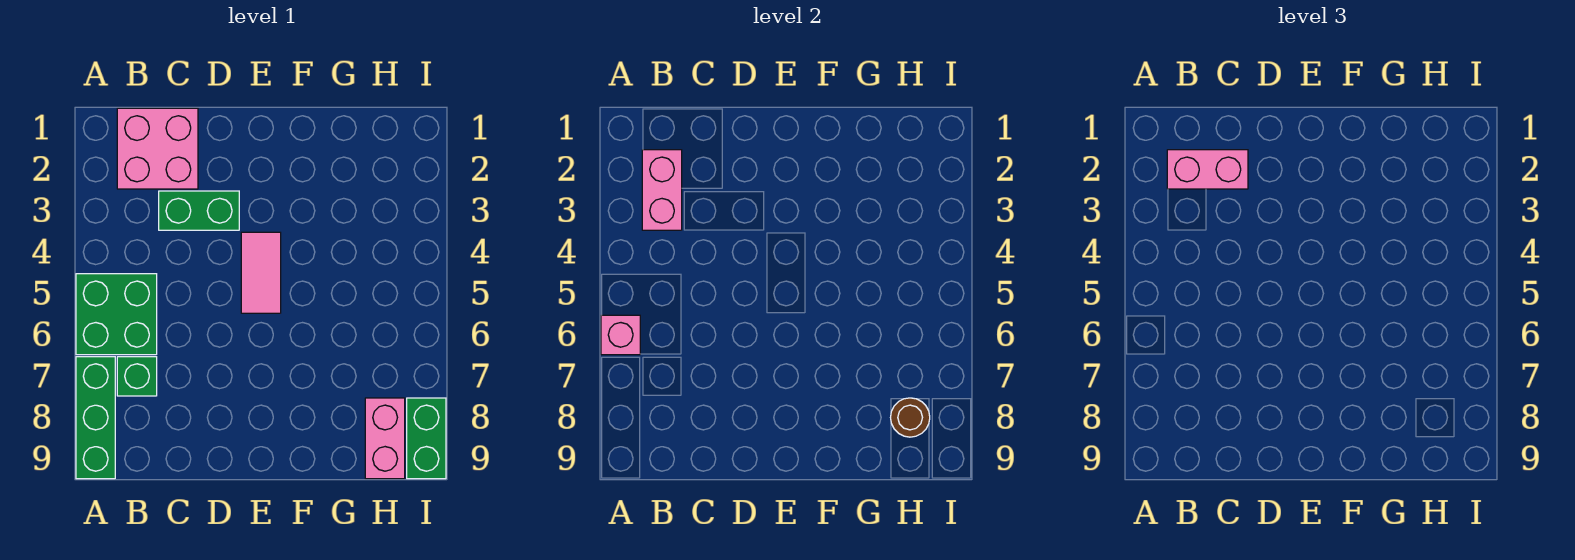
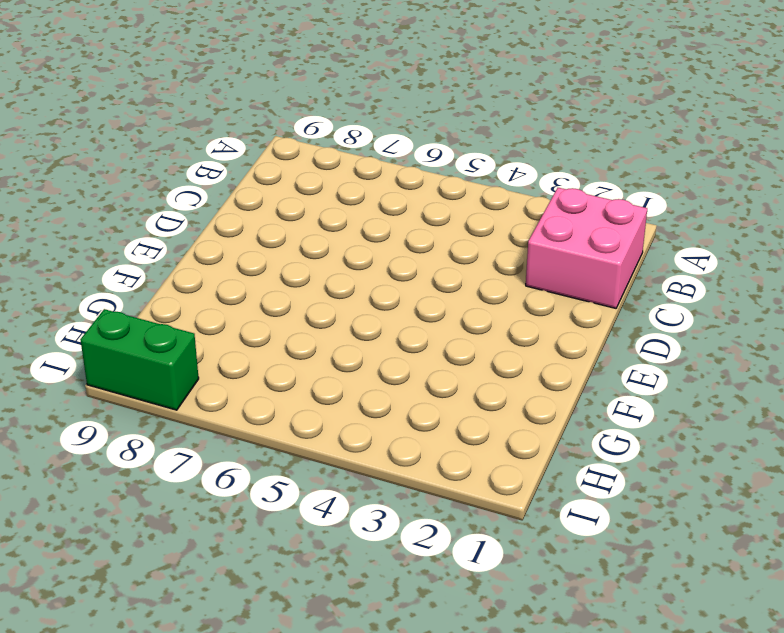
none -> green 2x2 brick [76,274,157,355]
none -> green 1x3 brick [76,357,115,479]
none -> green 1x1 brick [117,357,157,396]

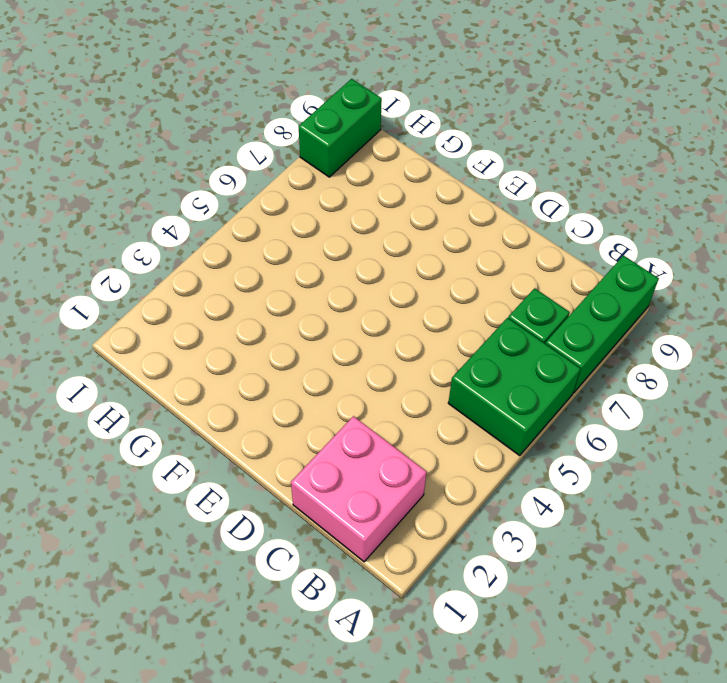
none -> green 1x2 brick [159,191,239,230]
none -> pink 1x2 tile [241,232,281,313]
none -> pink 1x2 brick [365,398,405,479]

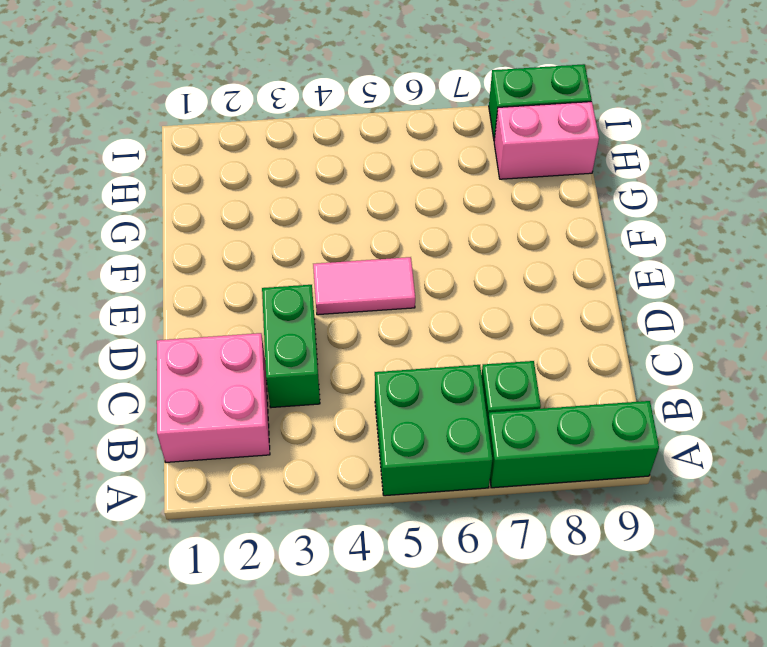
none -> pink 1x1 brick [601,315,640,355]
none -> pink 1x2 brick [642,150,682,230]
none -> brown 1x1 round brick [891,398,930,437]

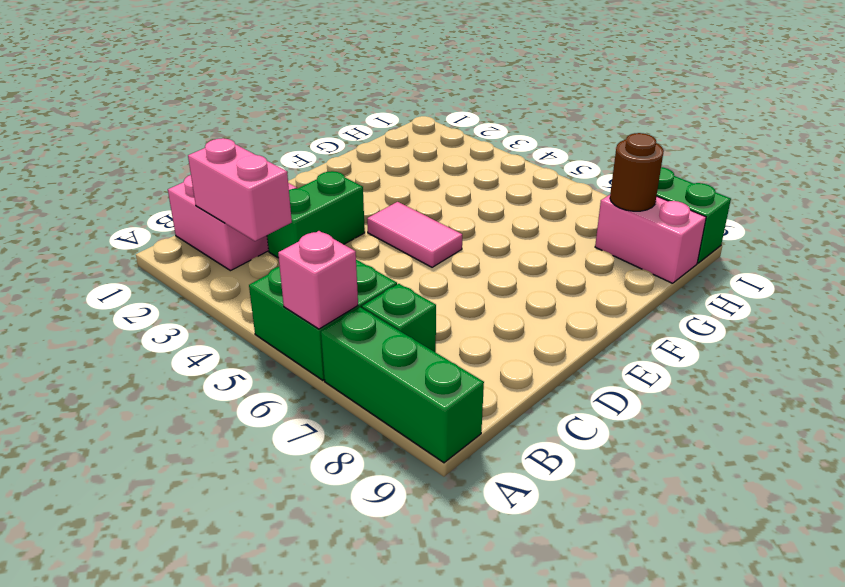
none -> pink 1x2 brick [1167,150,1248,189]

